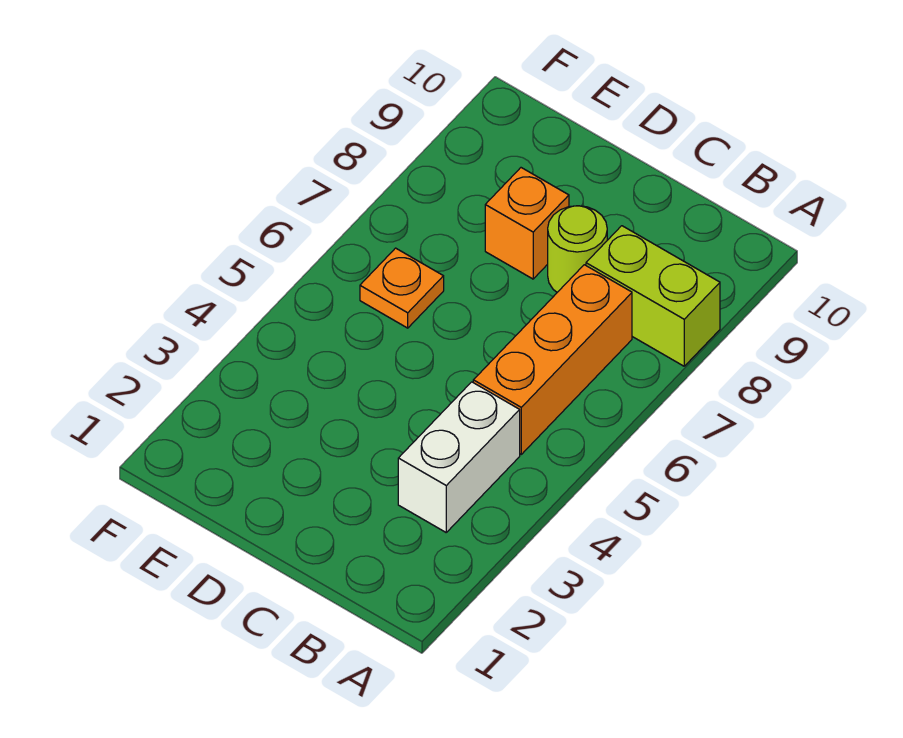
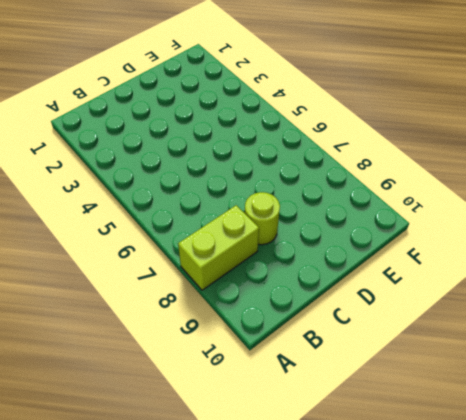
none -> white 1x2 brick [398,382,520,532]
none -> orange 1x3 brick [473,265,632,454]

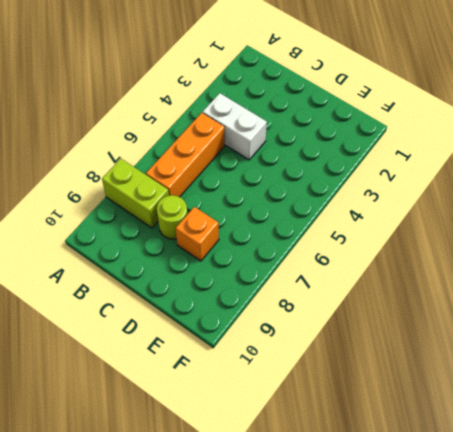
white 1x2 brick [203,93,267,160] -> white 1x2 brick turned to [398,382,520,532]
none -> orange 1x1 plate [360,248,444,328]

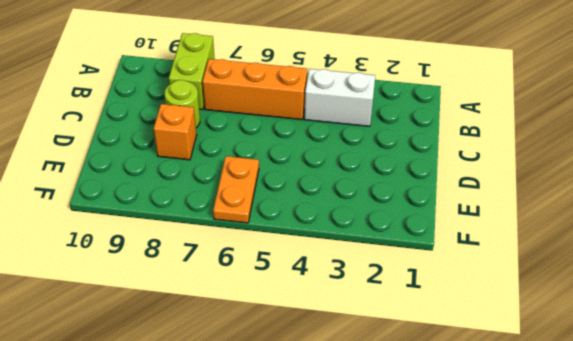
orange 1x2 plate [213,156,259,223] -> orange 1x1 plate [360,248,444,328]

